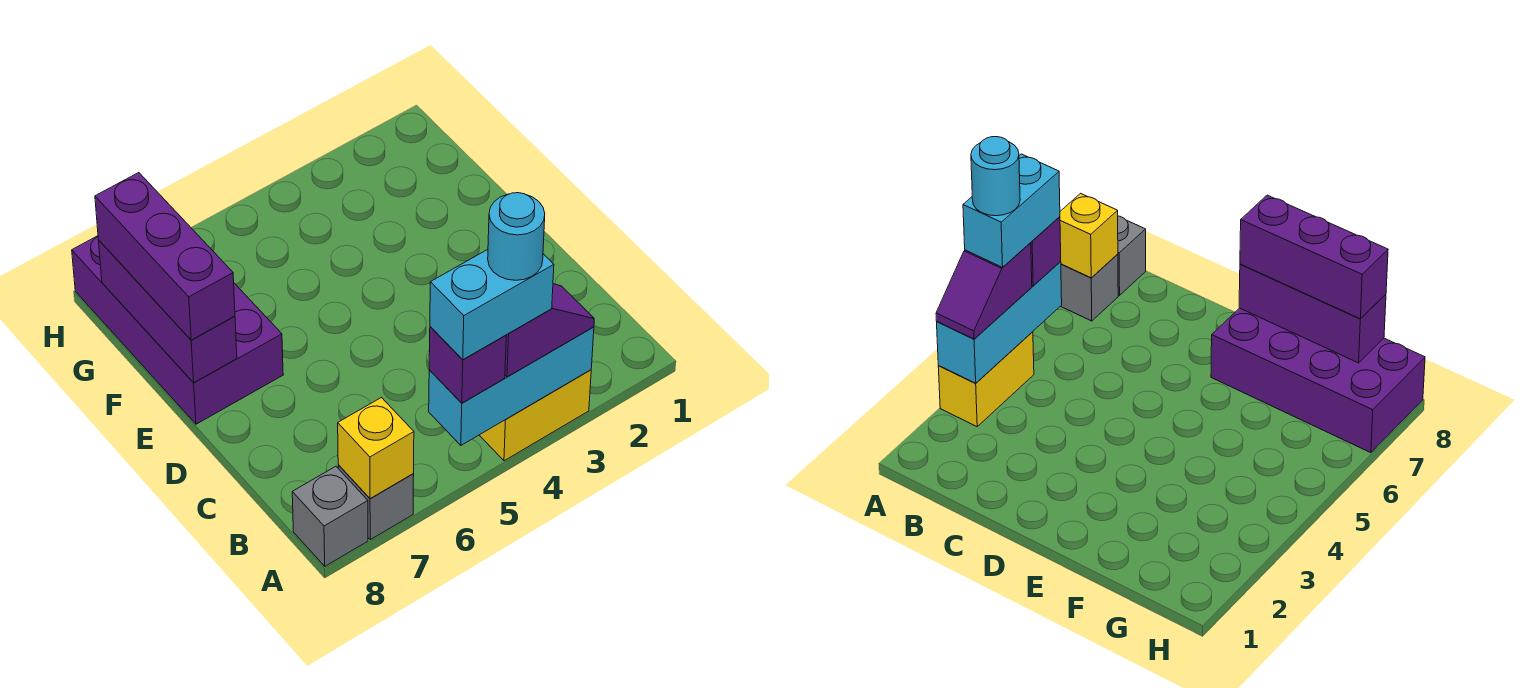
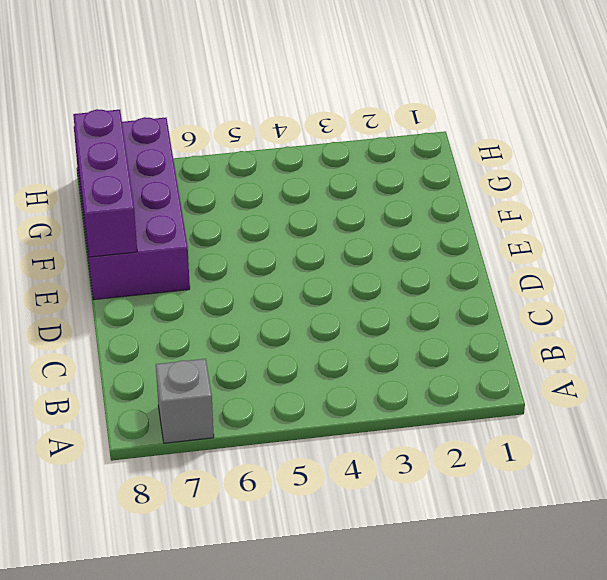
none -> yellow 1x2 brick [480,370,591,461]
none -> grey 1x1 brick [292,466,368,566]
none -> cyan 1x3 brick [429,327,594,445]

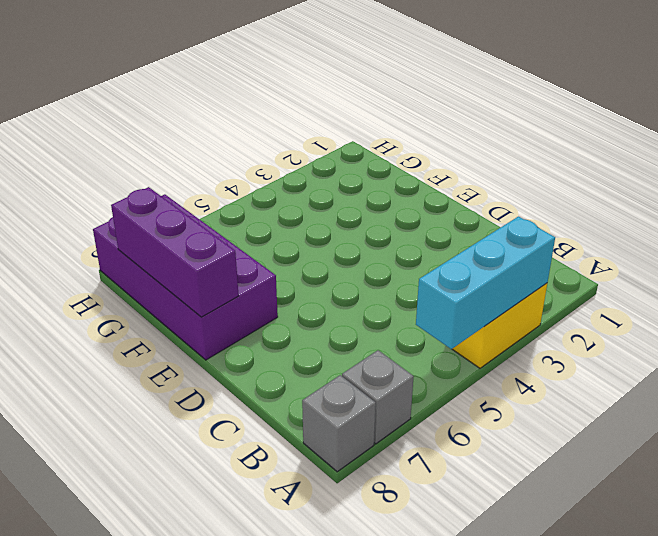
none -> yellow 1x1 brick [338,398,414,499]
none -> purple 1x2 slope [505,284,594,377]
none -> purple 1x1 brick [429,327,506,403]

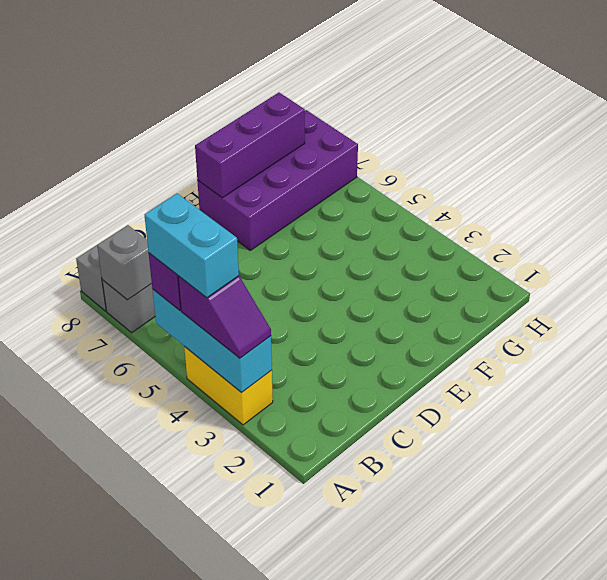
grey 1x1 brick [97,225,152,300] -> yellow 1x1 brick [338,398,414,499]
none -> purple 1x3 brick [95,173,235,340]
none -> cyan 1x1 round brick [488,193,545,280]

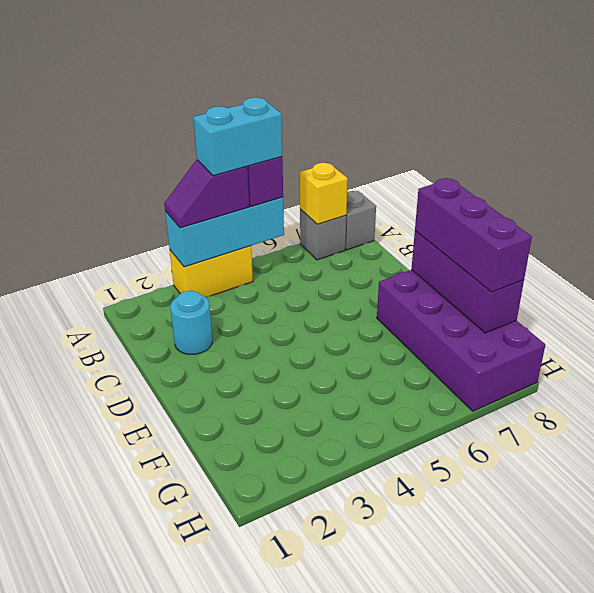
cyan 1x1 round brick [170,291,212,354] -> cyan 1x1 round brick moved to [488,193,545,280]

